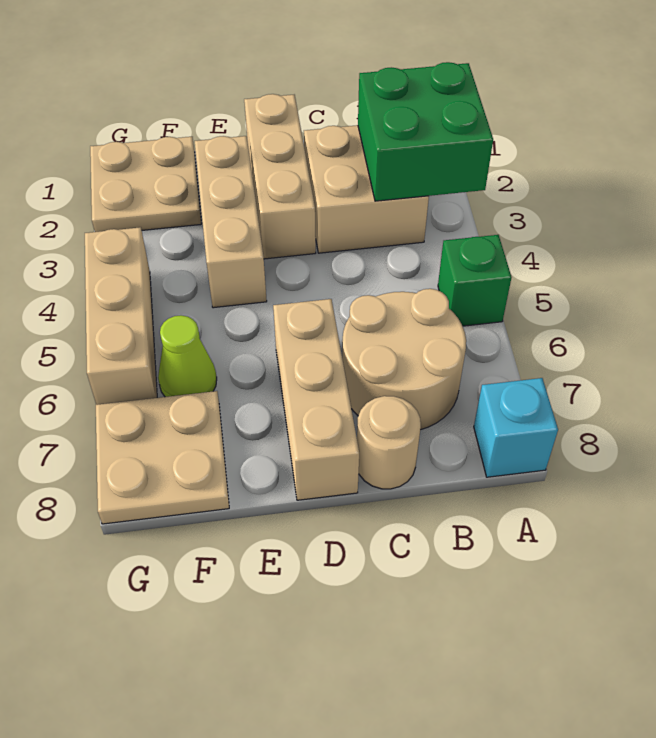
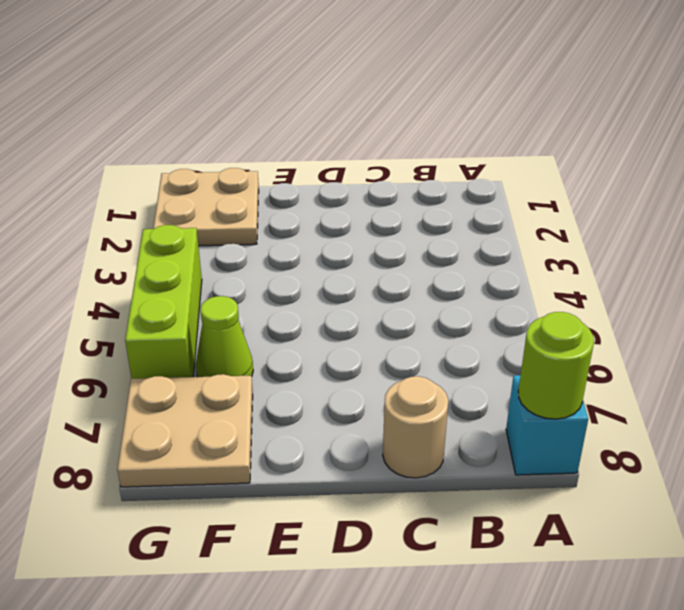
lime 1x1 round brick [518,312,594,419] -> none
lime 1x3 brick [125,225,202,379] -> tan 1x3 brick [85,227,157,405]
none -> green 1x1 brick [438,235,511,326]
none -> tan 2x2 brick [304,125,429,253]
none -> tan 2x2 round brick [342,289,466,430]

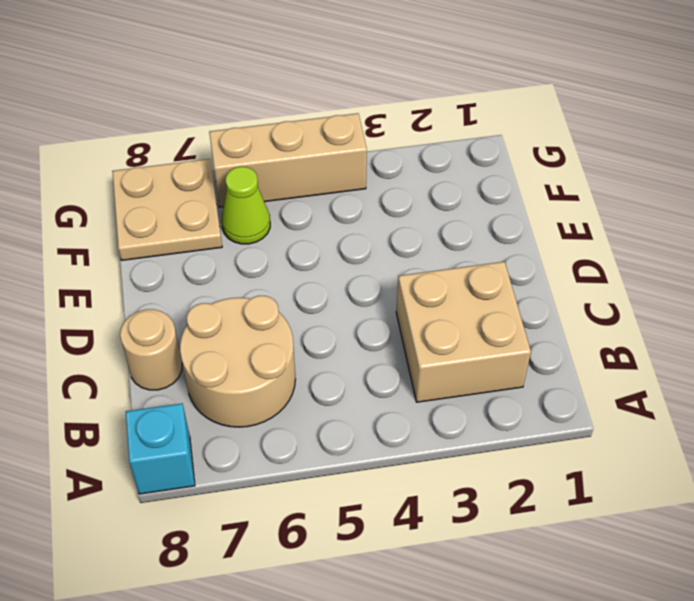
none -> green 1x1 brick [438,235,511,326]
none -> tan 1x3 brick [244,94,316,259]
none -> tan 1x3 brick [273,299,359,500]

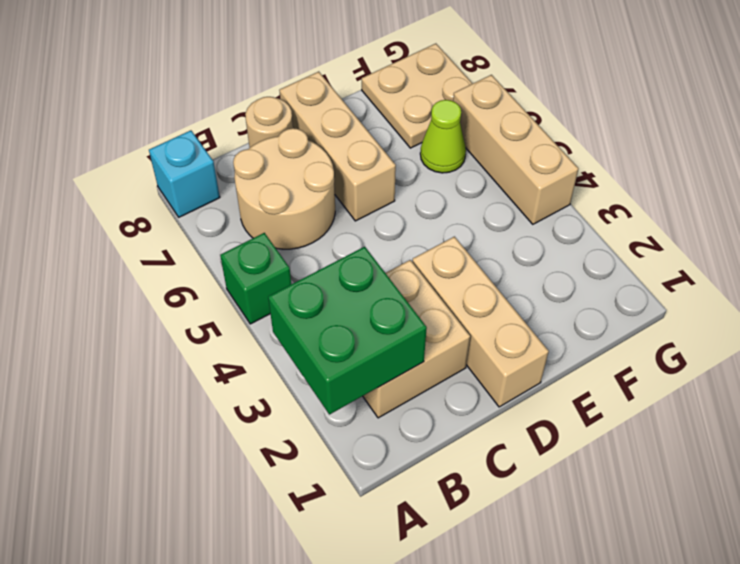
none -> tan 1x3 brick [195,136,267,308]
none -> tan 2x2 plate [90,137,201,232]

